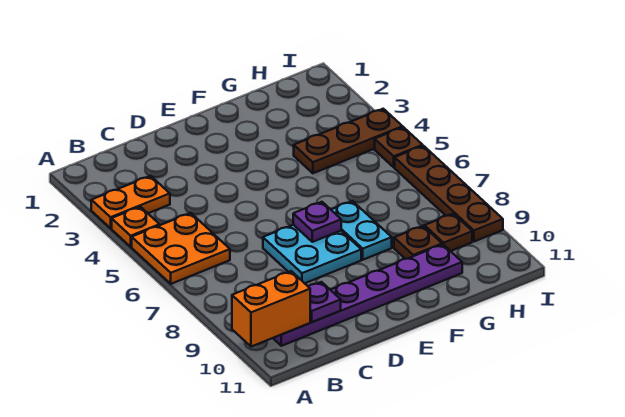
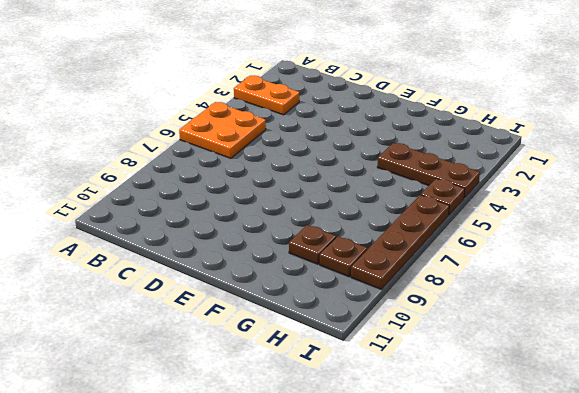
none -> orange 1x1 plate [112,207,160,247]
none -> purple 1x6 plate [273,245,462,346]
none -> cyan 2x2 plate [263,225,361,283]

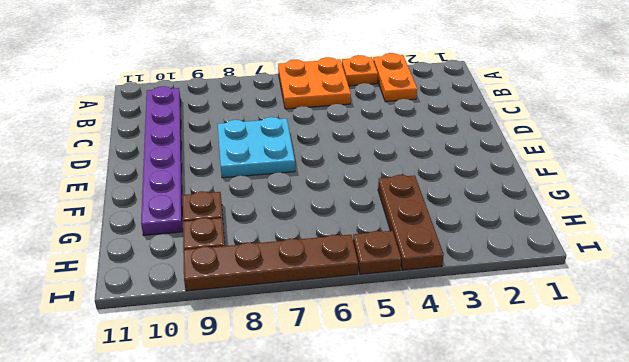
none -> cyan 1x2 plate [331,201,392,260]
none -> orange 1x2 brick [232,271,310,347]
none -> purple 1x1 plate [308,282,341,322]

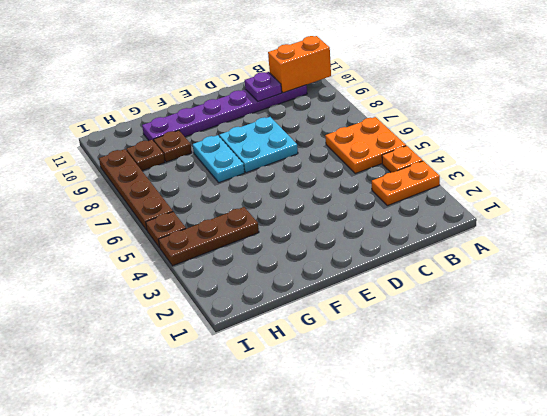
none -> purple 1x1 plate [293,202,341,242]

